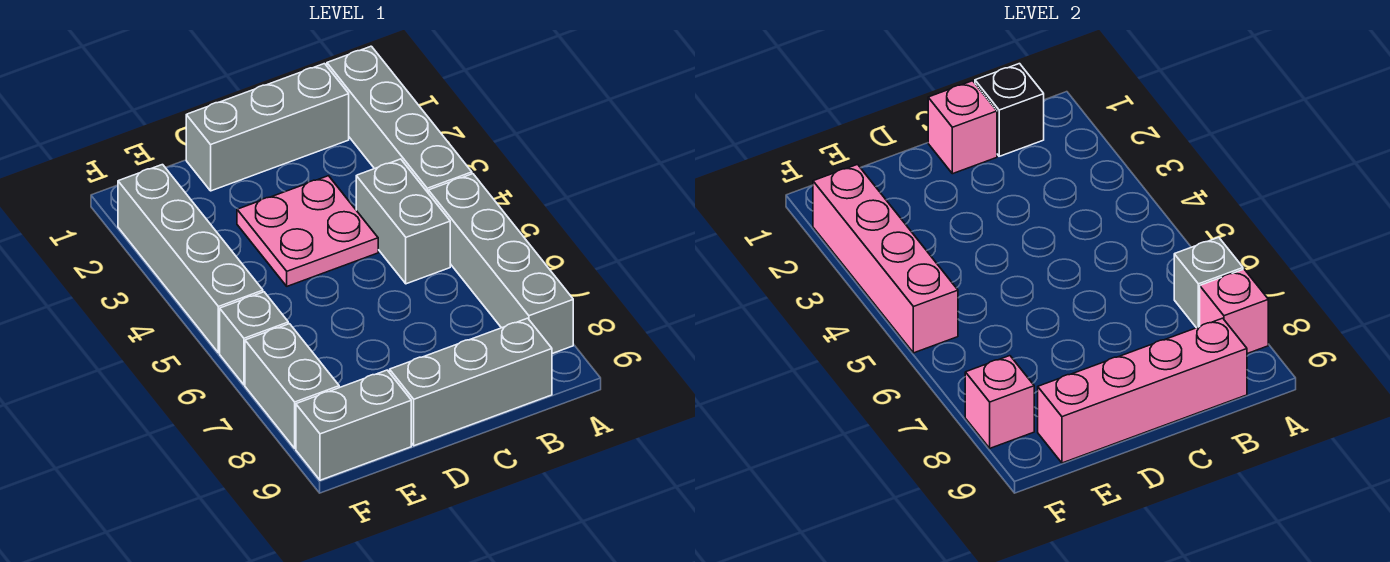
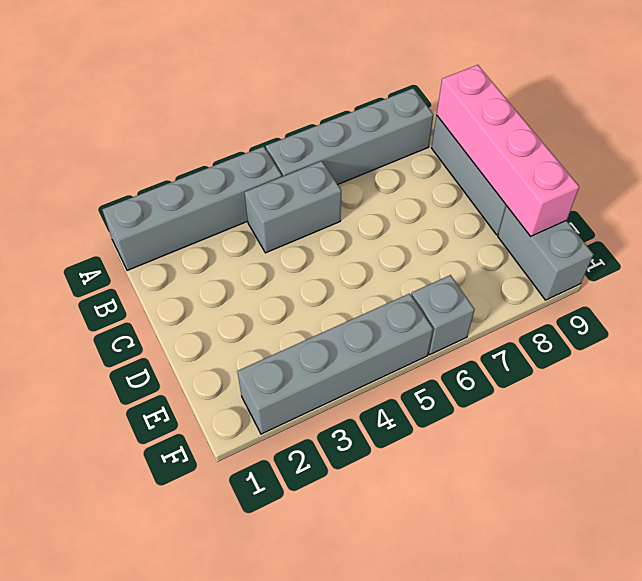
none -> grey 1x3 brick [186,64,349,191]
none -> pink 2x2 plate [237,176,378,286]
none -> grey 1x2 brick [245,324,339,448]

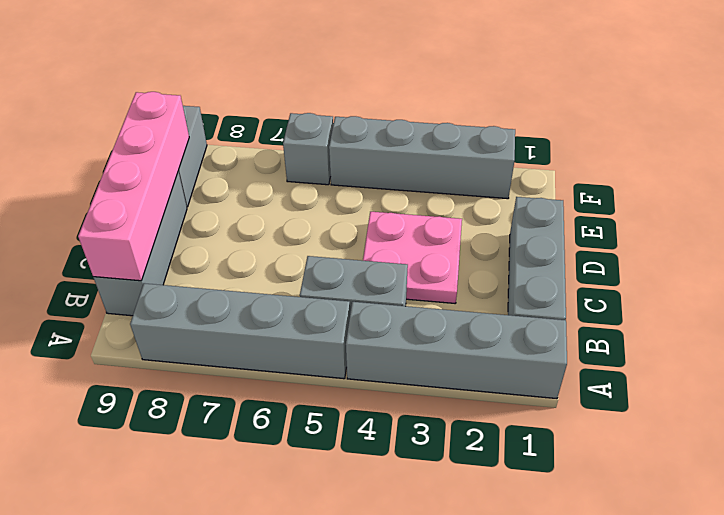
none -> grey 1x2 brick [245,324,339,448]
none -> grey 1x1 brick [1174,237,1243,328]
none -> pink 1x1 brick [1200,269,1268,354]

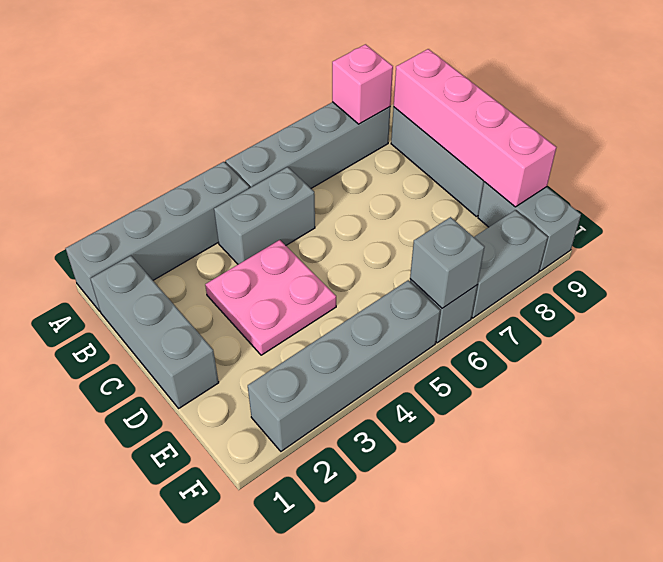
grey 1x1 brick [410,217,484,308] -> grey 1x1 brick moved to [1174,237,1243,328]
none -> black 1x1 brick [975,64,1044,156]
none -> pink 1x1 brick [928,81,997,174]
none -> pink 1x4 brick [813,165,958,353]

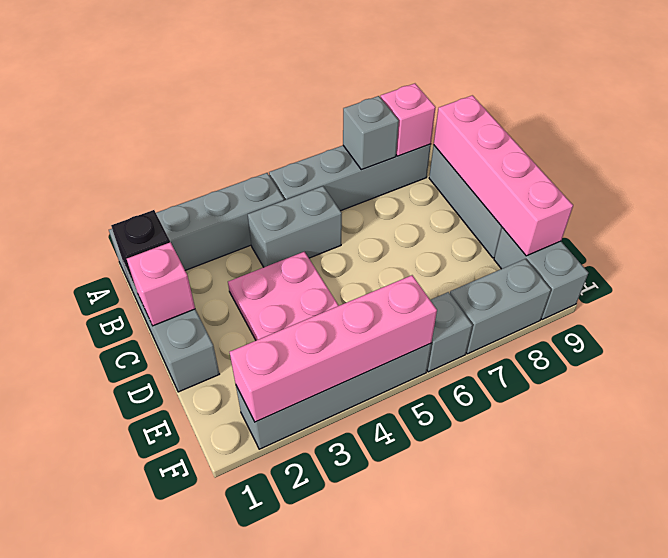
none -> pink 1x1 brick [965,356,1034,448]

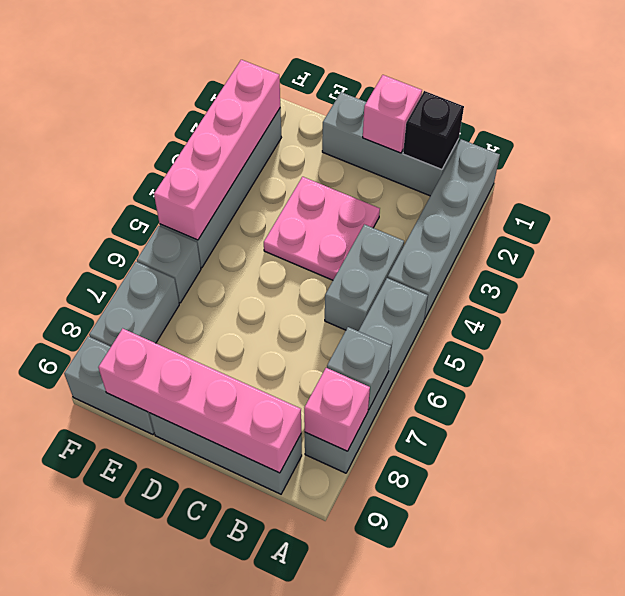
none -> pink 1x1 brick [965,356,1034,448]

